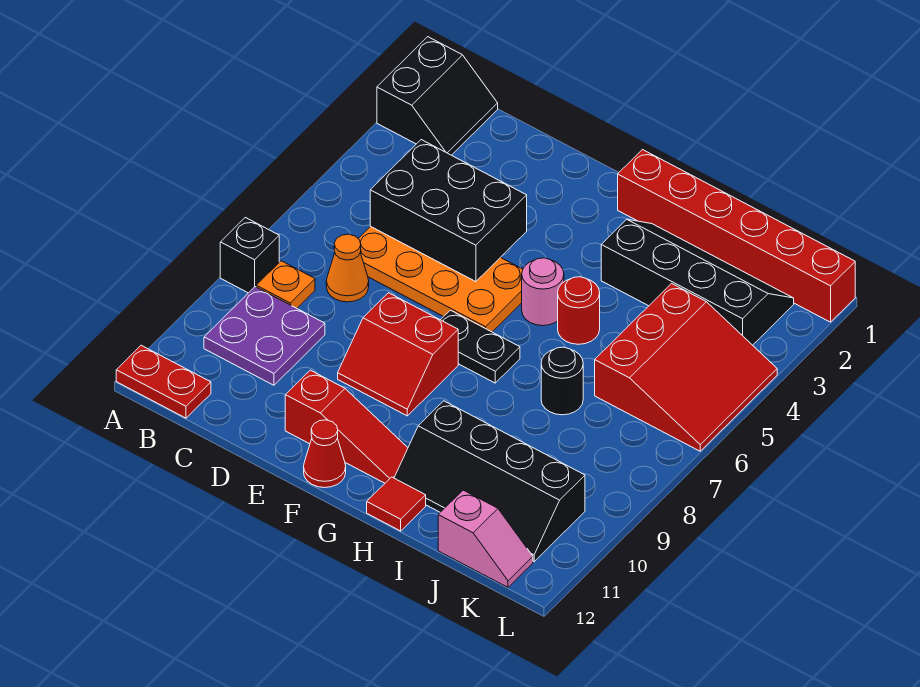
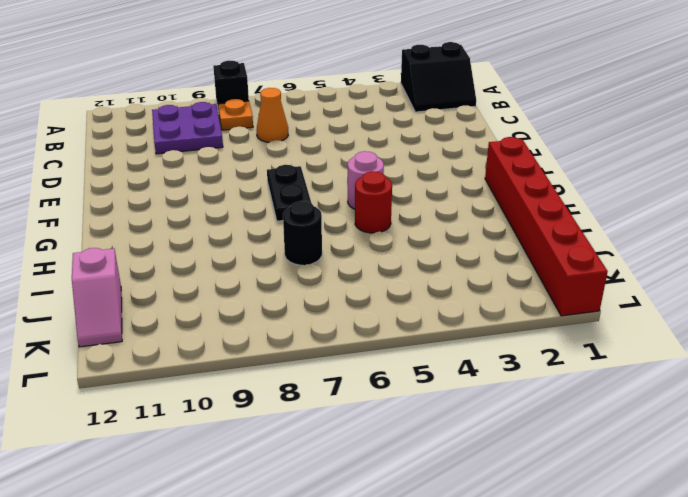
none -> red 1x2 plate [116,345,211,418]
none -> orange 2x4 plate [358,226,523,332]
none -> red 2x2 slope [338,293,458,416]

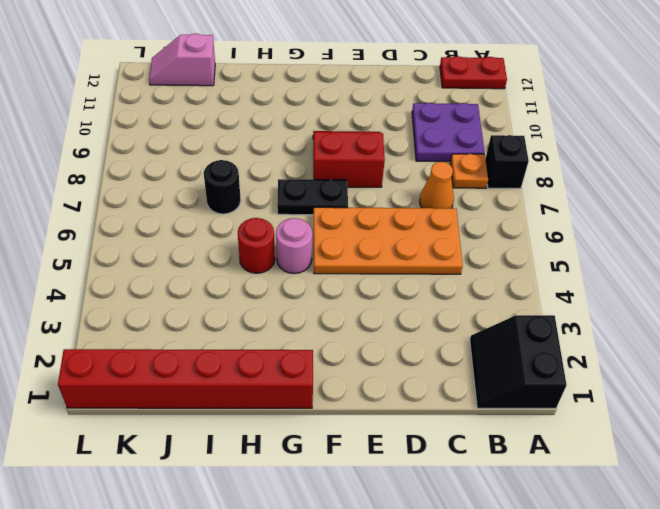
none -> red 1x3 slope [285,370,408,483]
none -> red 1x1 cone [304,420,346,488]
none -> black 2x4 slope [601,219,794,345]

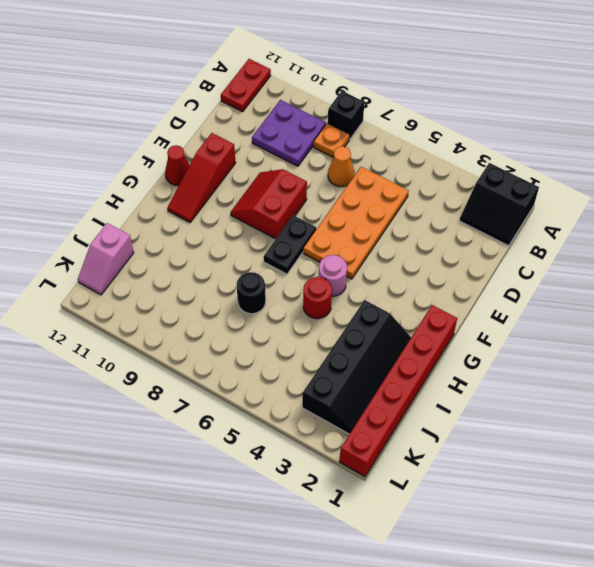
none -> black 2x4 slope [394,401,585,562]
none -> red 1x1 tile [367,477,426,531]
none -> red 3x3 slope [595,283,777,451]

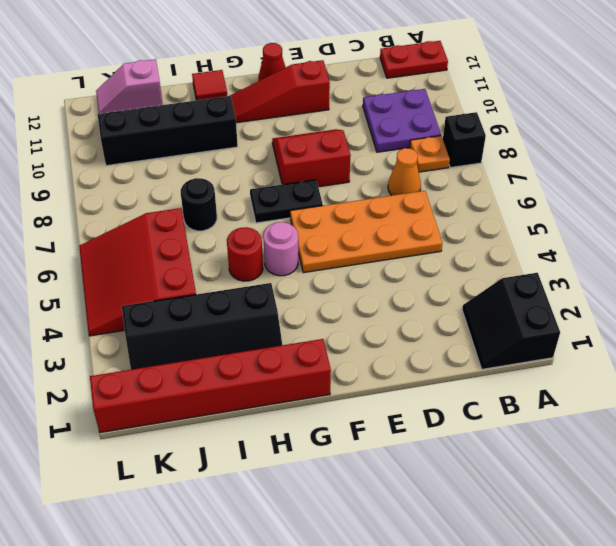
none -> black 2x3 brick [370,140,527,282]

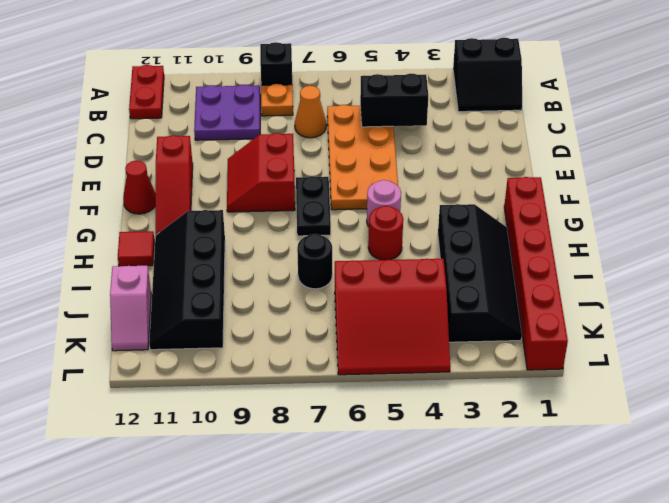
black 1x2 brick [360,74,428,127] -> black 2x3 brick [370,140,527,282]

